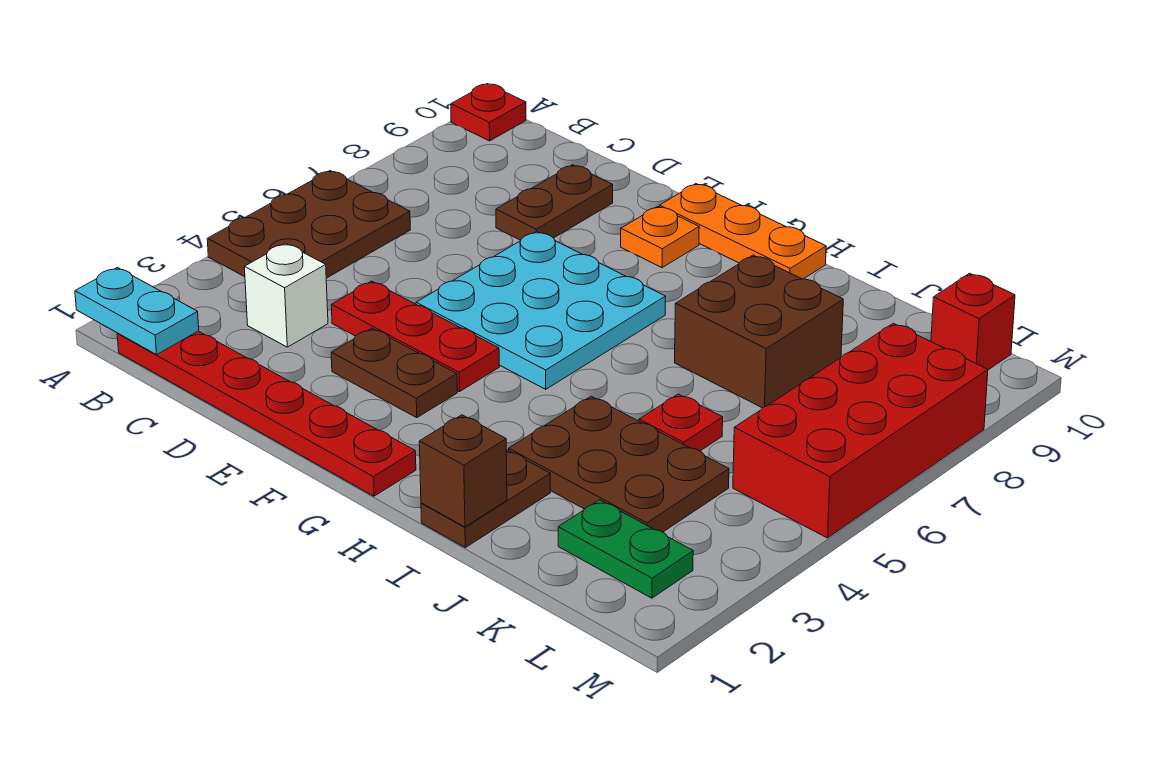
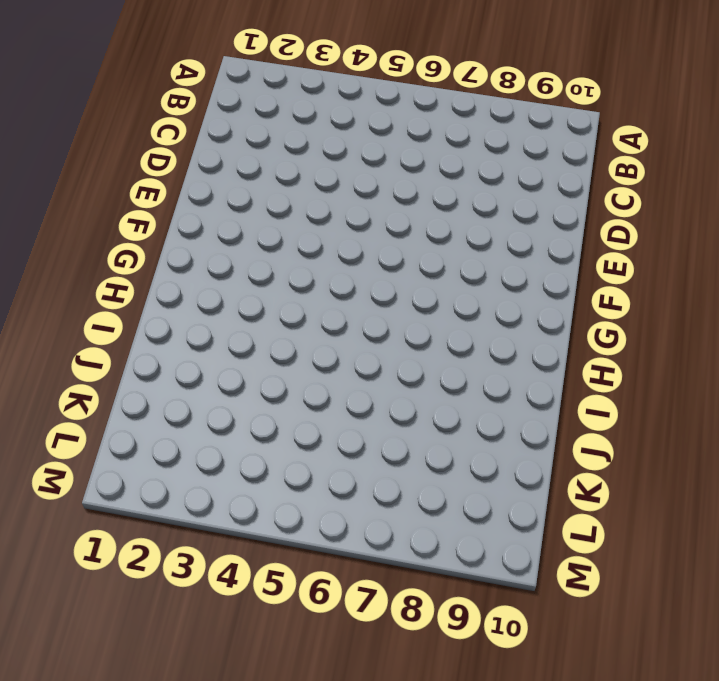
none -> brown 2x3 plate [207,171,410,278]
none -> red 1x1 plate [451,84,526,141]
none -> red 1x6 plate [117,331,416,496]

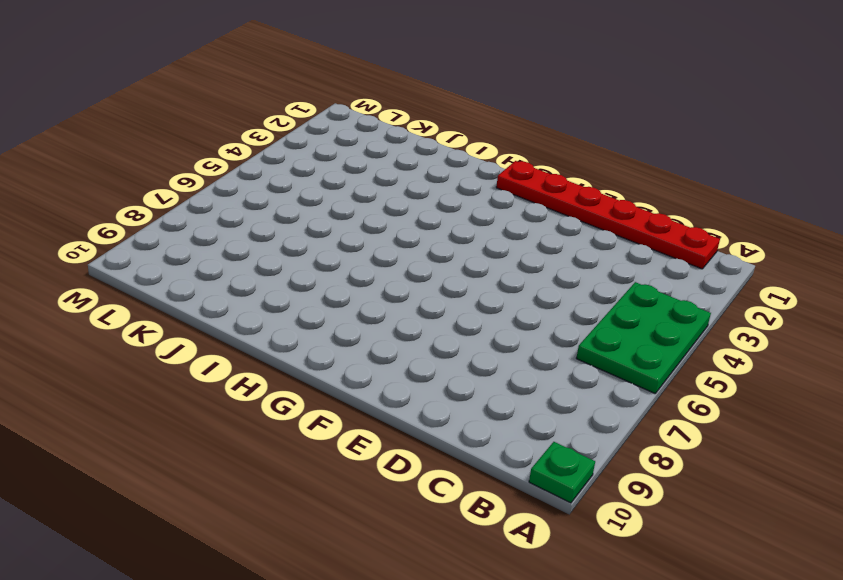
green 2x3 plate [576,282,711,393] -> brown 2x3 plate [207,171,410,278]
green 1x1 plate [529,442,595,503] -> red 1x1 plate [451,84,526,141]
none -> white 1x1 brick [244,243,328,347]
none -> red 1x3 plate [331,281,499,392]
none -> brown 1x2 plate [496,165,613,240]

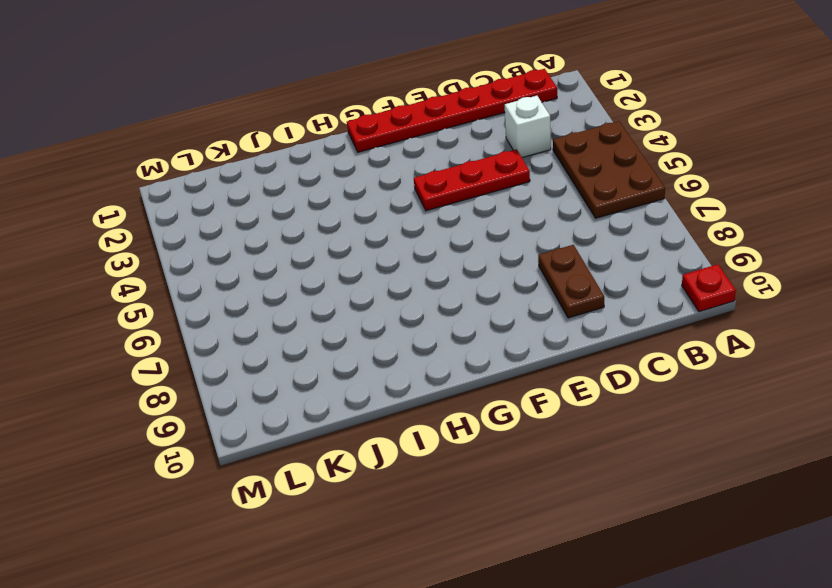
none -> brown 1x2 plate [331,328,457,418]
none -> cyan 3x3 plate [416,231,666,389]
none -> orange 1x1 plate [621,206,699,268]

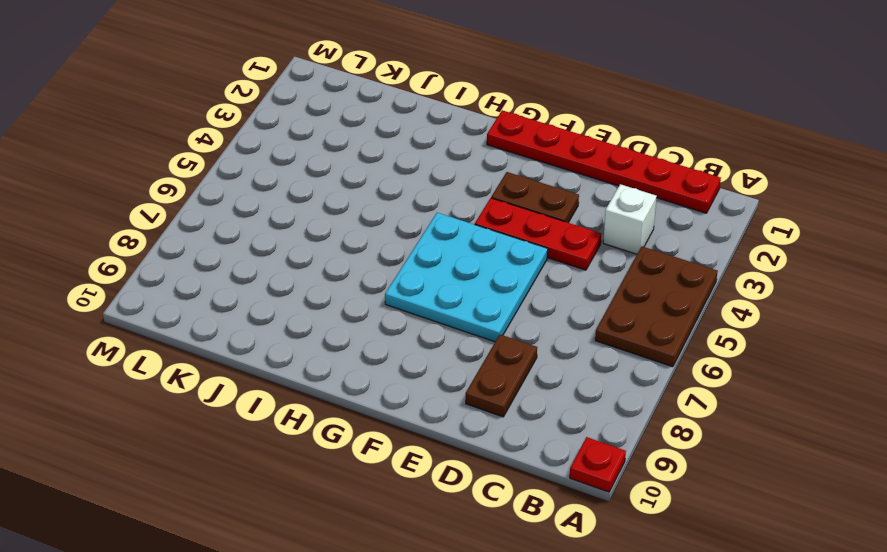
none -> orange 1x1 plate [621,206,699,268]
none -> orange 1x3 plate [660,184,826,279]
none -> brown 1x2 plate [421,449,550,548]

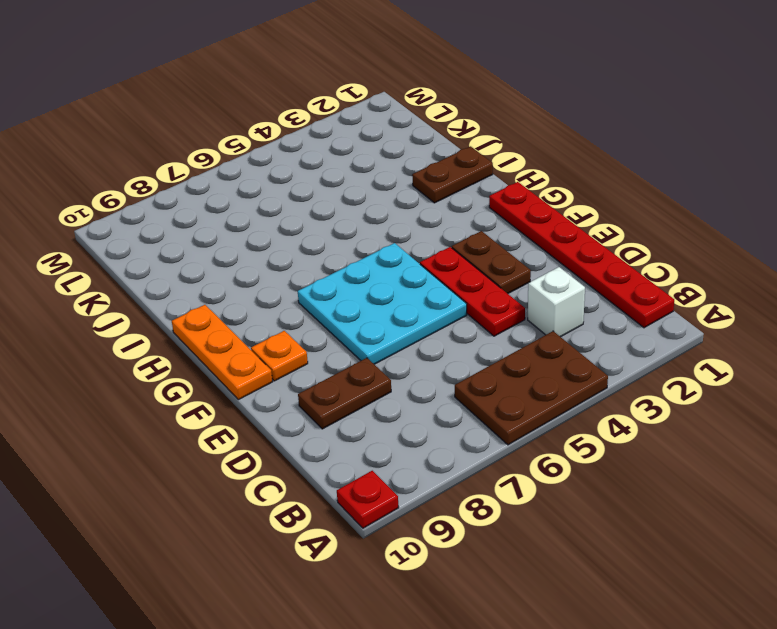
none -> brown 2x3 plate [509,396,729,532]
none -> brown 2x2 brick [675,255,843,408]
none -> red 1x1 plate [639,394,723,451]

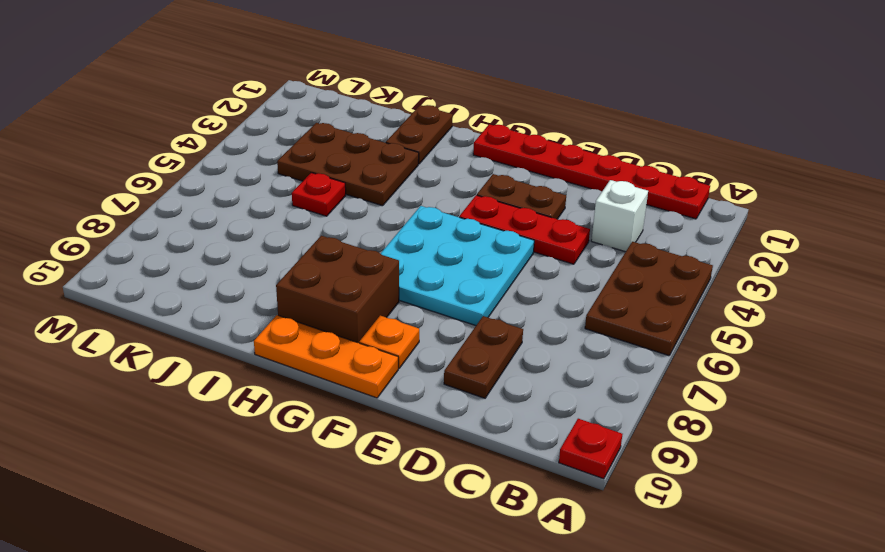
brown 2x2 brick [276,236,399,343] -> brown 2x2 brick moved to [675,255,843,408]
none -> green 1x2 plate [558,500,693,598]
none -> red 2x4 brick [733,323,988,538]
none -> red 1x1 brick [931,273,1015,370]

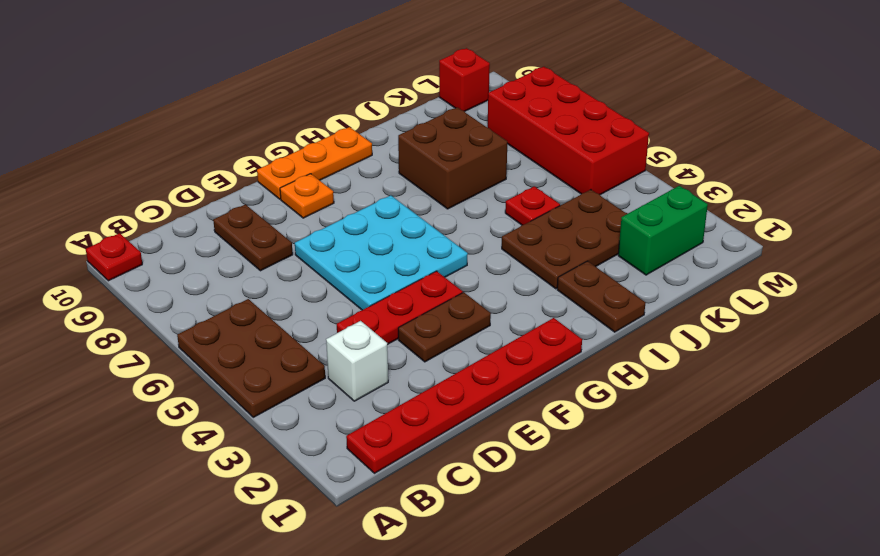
green 1x2 brick [618,186,708,275] -> green 1x2 plate [558,500,693,598]
none -> cyan 1x2 plate [75,268,199,355]
none -> brown 1x1 brick [419,415,507,527]

